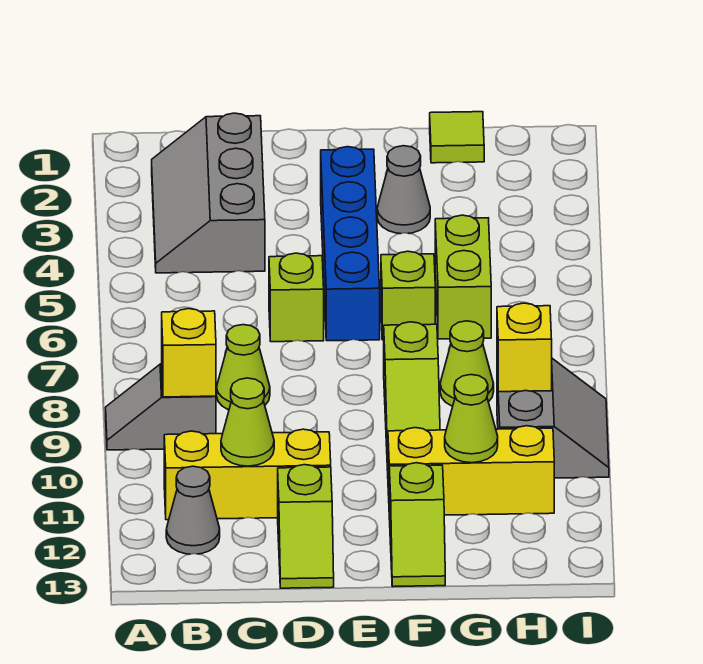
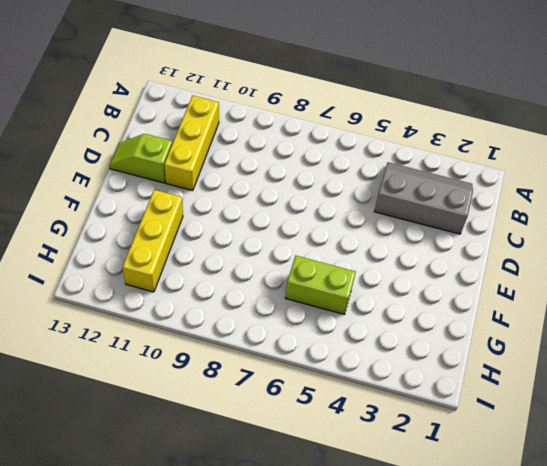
none -> grey 1x2 slope [106,364,216,450]
none -> grey 1x1 cone [166,466,220,554]
none -> lime 1x1 cone [217,325,270,410]

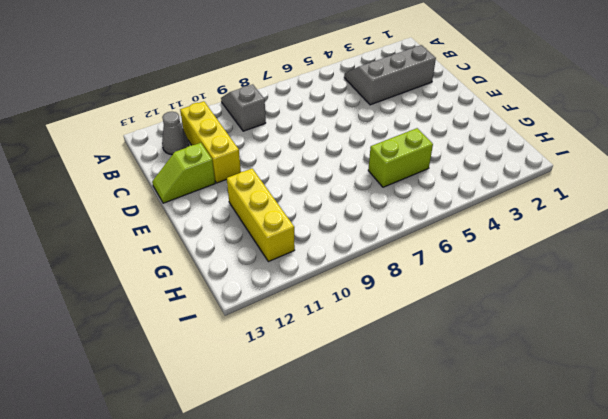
none -> lime 1x1 cone [217,325,270,410]
none -> lime 1x1 brick [269,253,324,342]
none -> blue 1x4 brick [321,147,380,341]

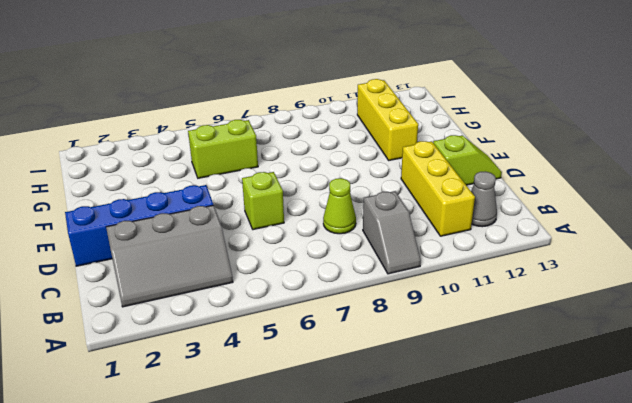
blue 1x4 brick [65,185,213,266] -> blue 1x4 brick moved to [321,147,380,341]
none -> grey 1x1 cone [377,146,430,234]
none -> lime 1x1 brick [381,251,435,340]
none -> lime 1x3 slope [384,322,440,471]

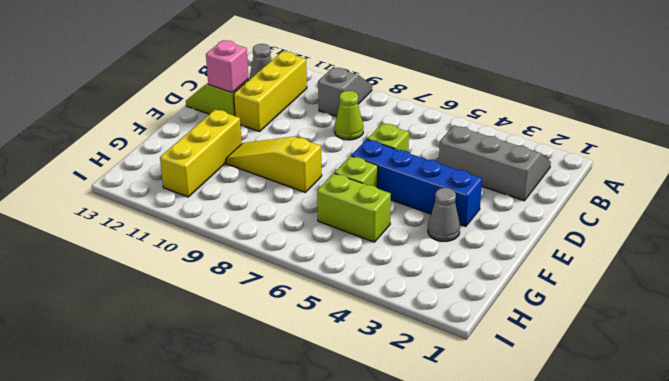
pink 1x1 brick [206,40,249,93] -> none
yellow 1x3 slope [226,137,322,193] -> lime 1x3 slope [384,322,440,471]
none -> lime 1x2 slope [389,463,445,587]
none -> lime 1x1 tile [430,112,484,163]
none -> lime 1x1 cone [440,321,494,406]

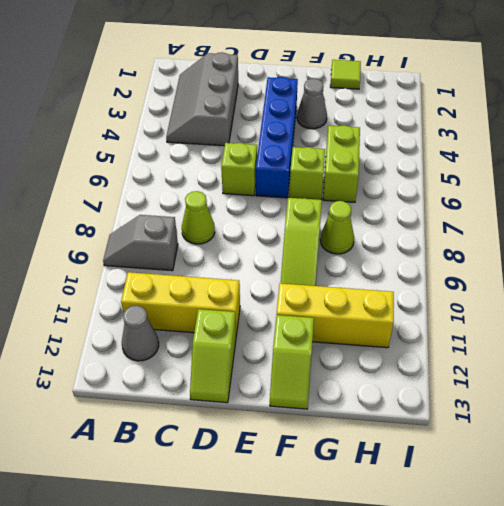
none -> grey 2x2 slope [497,359,609,478]
none -> yellow 1x1 brick [162,309,216,397]
none -> lime 1x1 cone [221,378,274,466]

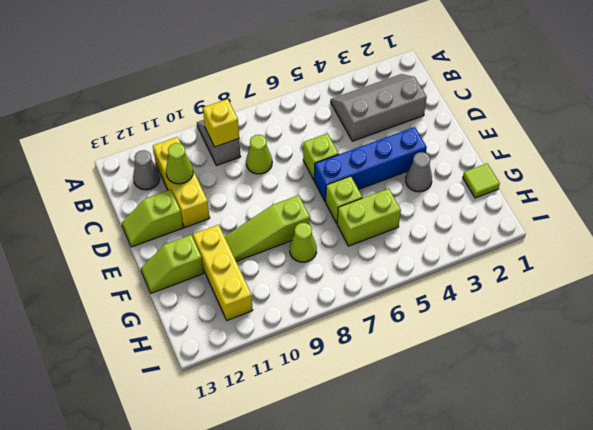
none -> grey 2x2 slope [497,359,609,478]
none -> lime 1x1 cone [445,375,498,463]
none -> yellow 1x1 brick [497,303,552,392]

